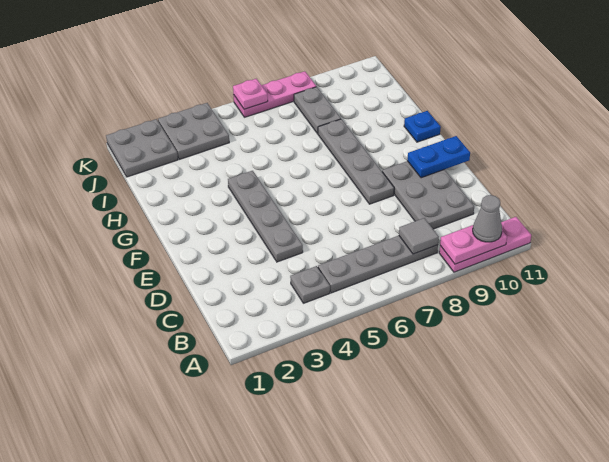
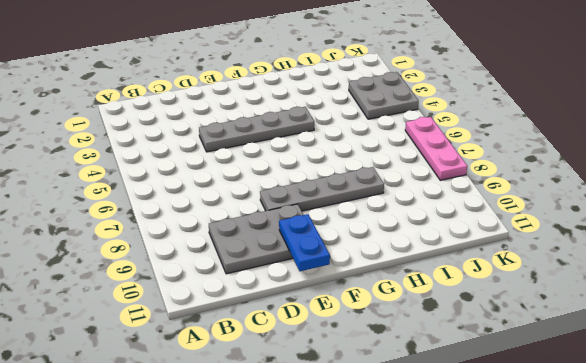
none -> pink 1x3 plate [439,217,531,272]
none -> grey 1x1 plate [290,266,330,303]
none -> grey 1x4 plate [318,236,438,293]

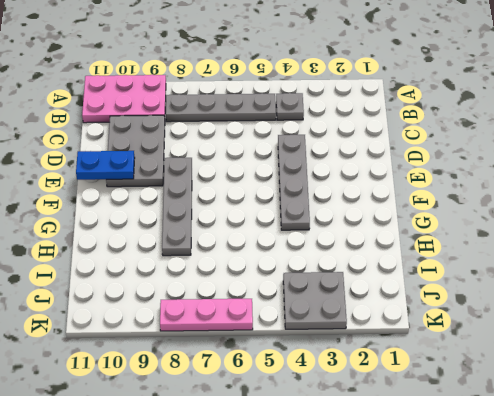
pink 2x3 plate [82,75,166,123] -> pink 1x3 plate [439,217,531,272]
none -> blue 1x1 plate [404,111,441,142]
none -> grey 1x2 plate [294,87,341,134]
none -> grey 2x2 plate [106,119,178,177]

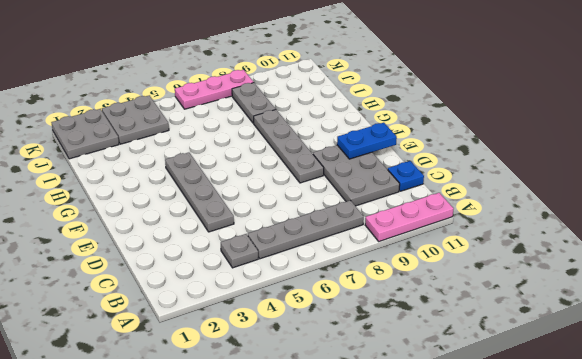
blue 1x1 plate [388,161,424,191] -> blue 1x1 plate moved to [404,111,441,142]
none -> pink 1x2 plate [440,225,507,264]
none -> grey 1x1 tile [399,218,439,254]
none -> pink 1x1 plate [233,79,268,109]

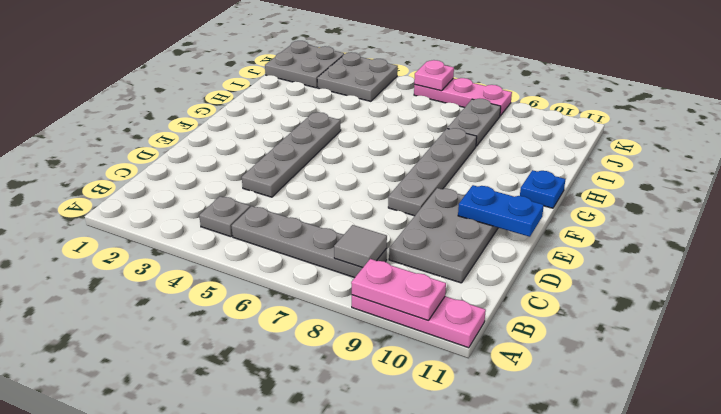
none -> grey 1x1 cone [473,195,502,242]

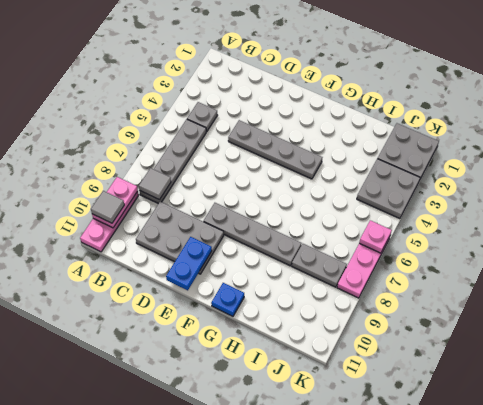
grey 1x1 tile [91,191,124,223] -> grey 1x1 cone [473,195,502,242]

